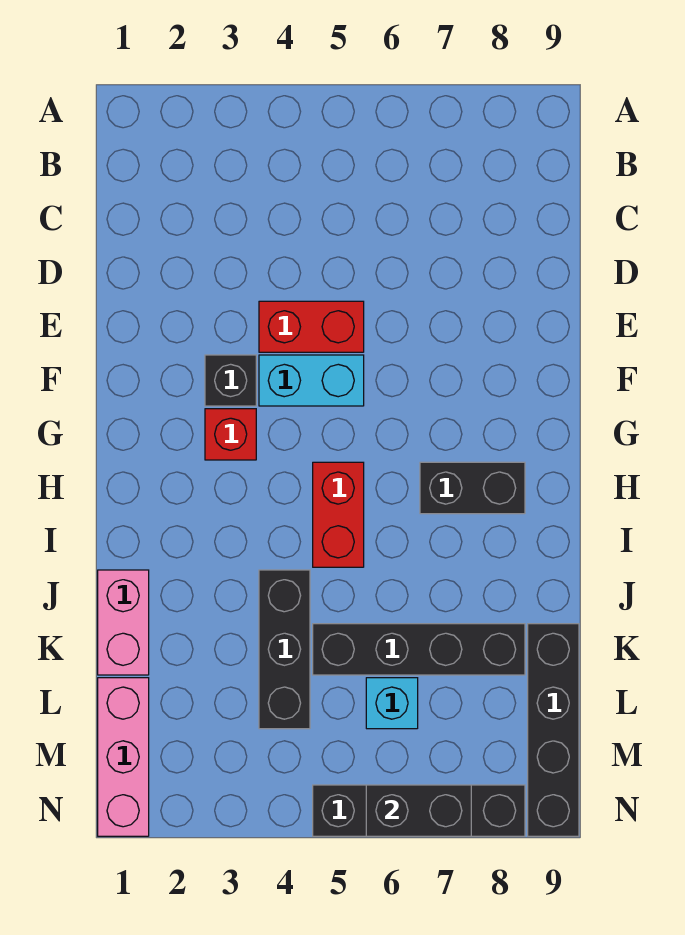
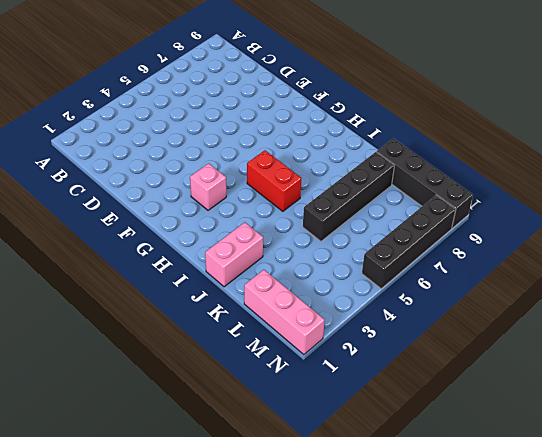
pink 1x1 brick [190,163,226,210] -> red 1x1 brick [205,409,256,460]
pink 1x2 brick [205,222,263,287] -> pink 1x2 brick turned to [98,570,149,675]
none -> red 1x2 brick [259,301,364,352]
none -> black 1x1 brick [205,355,256,406]
none -> cyan 1x2 brick [259,355,364,406]

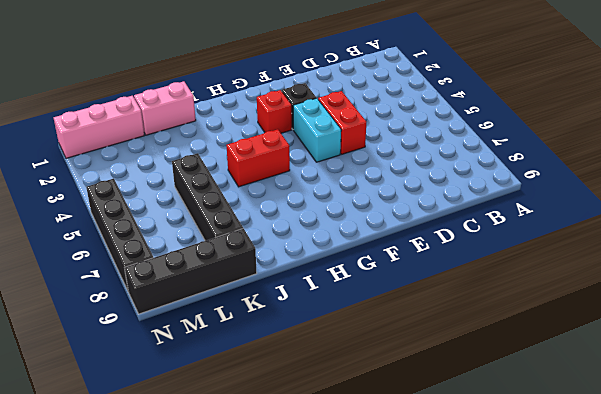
none -> black 1x2 brick [420,462,525,514]
none -> black 1x3 brick [259,570,310,729]
none -> cyan 1x1 brick [366,678,418,729]

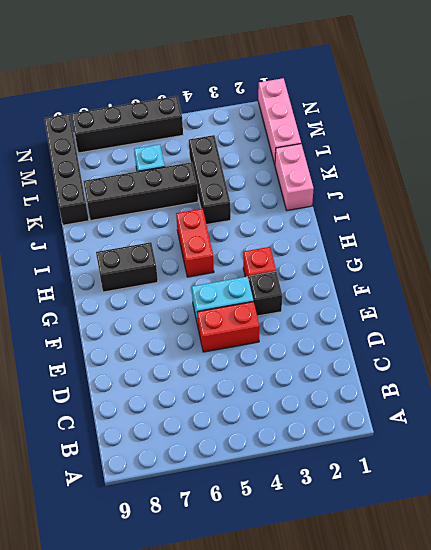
none -> black 1x2 brick [366,785,471,836]

